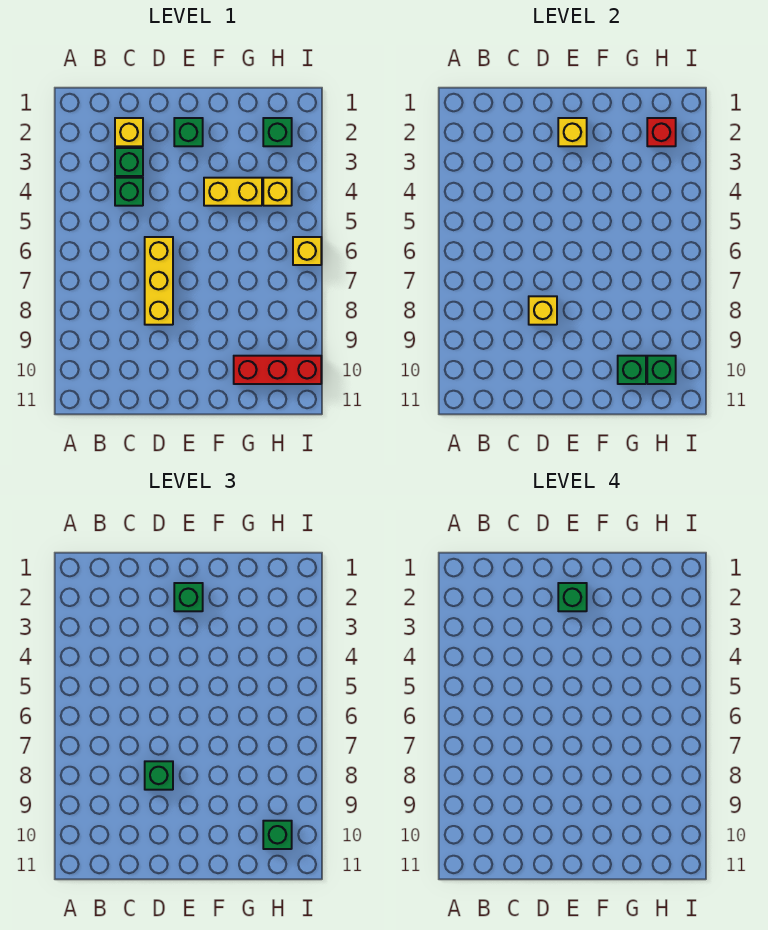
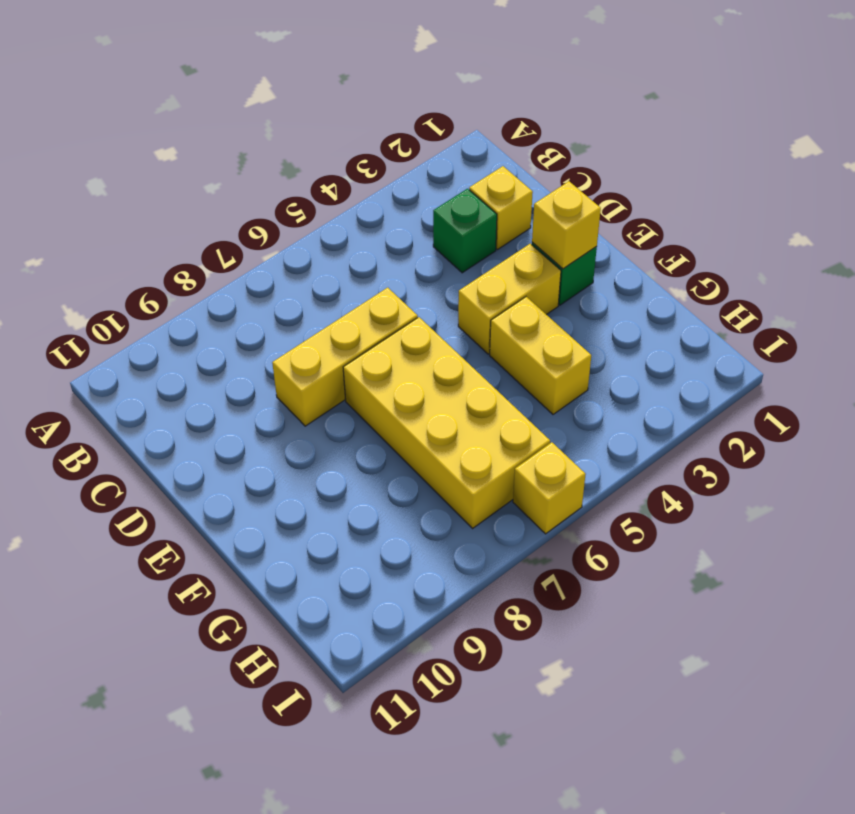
yellow 1x2 brick [458,244,561,354] -> none
yellow 2x4 brick [343,317,550,528] -> none
none -> green 1x1 brick [115,178,143,206]
none -> red 1x3 brick [234,356,321,384]
none -> green 1x1 brick [263,118,292,146]

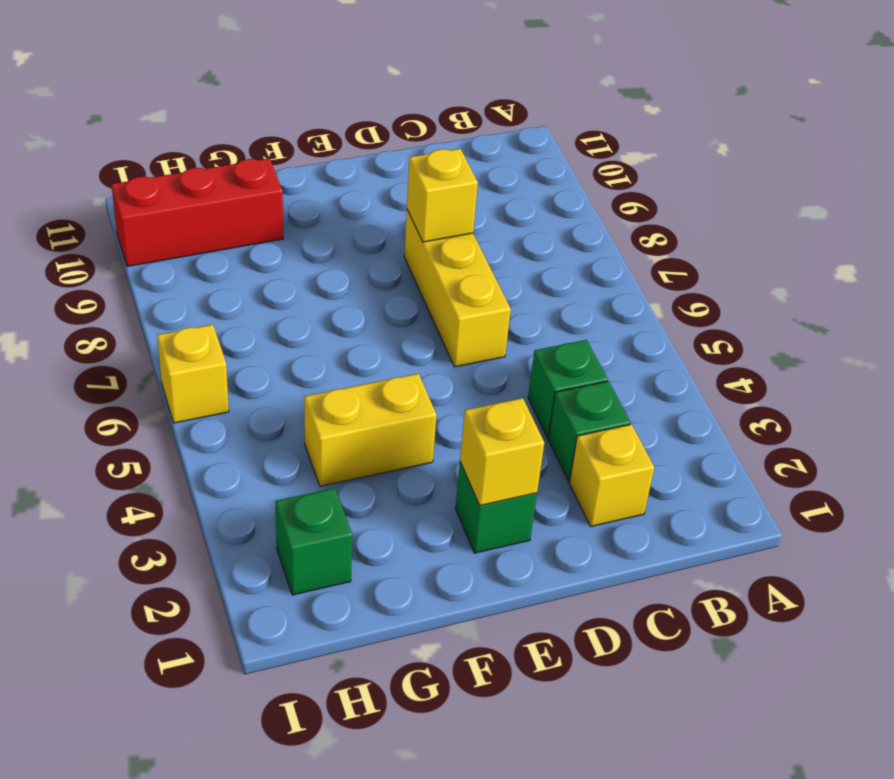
none -> yellow 1x1 brick [263,178,292,206]
none -> green 1x1 brick [618,356,646,384]
none -> red 1x1 brick [647,118,676,146]

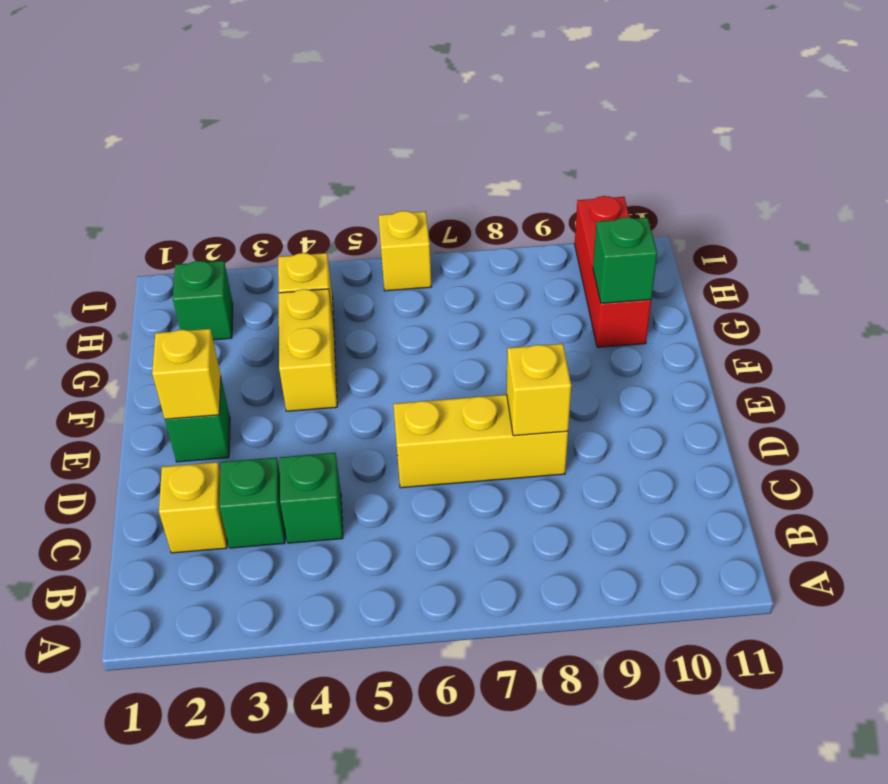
none -> red 1x1 brick [647,118,676,146]
none -> green 1x1 brick [647,356,676,384]
none -> green 1x1 brick [145,761,173,790]

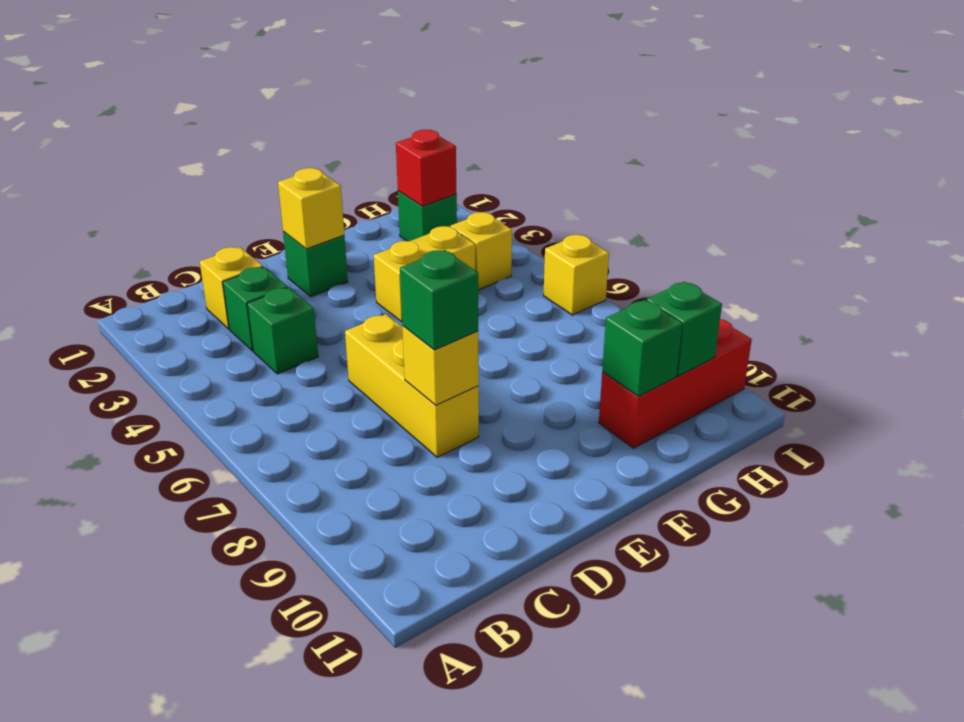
none -> green 1x1 brick [174,583,203,611]
none -> green 1x1 brick [263,821,292,849]
none -> green 1x1 brick [558,583,587,611]

